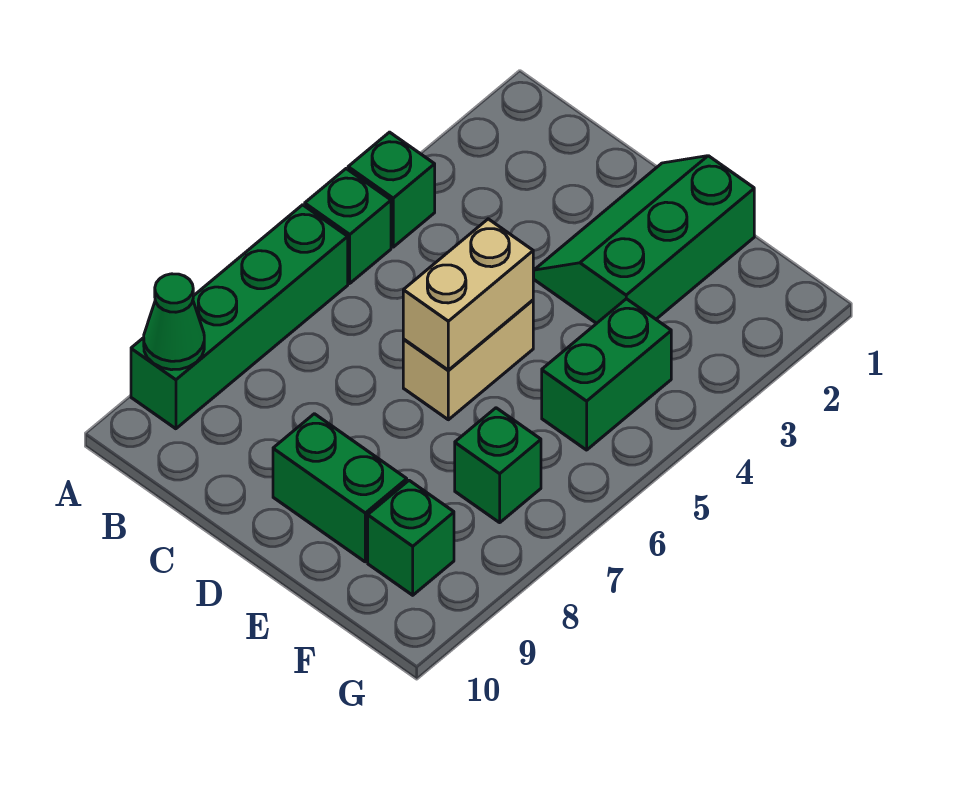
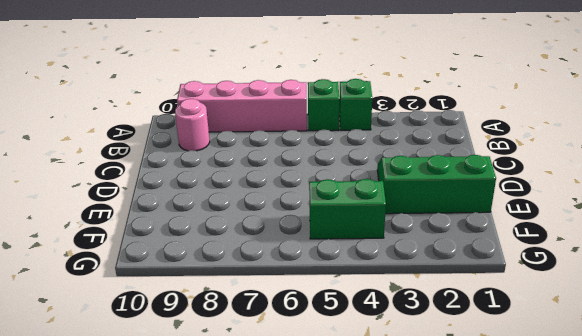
pink 1x4 brick [177,80,307,132] -> green 1x4 brick [131,205,348,429]
pink 1x1 round brick [175,99,210,151] -> none
none -> tan 1x2 brick [403,300,533,420]
none -> green 1x2 brick [273,414,407,562]

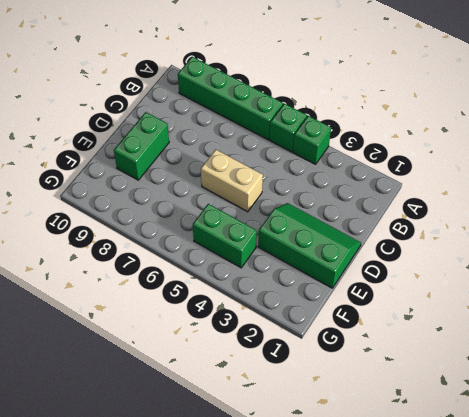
none -> green 1x1 brick [455,408,541,523]
none -> green 1x1 brick [368,481,454,595]

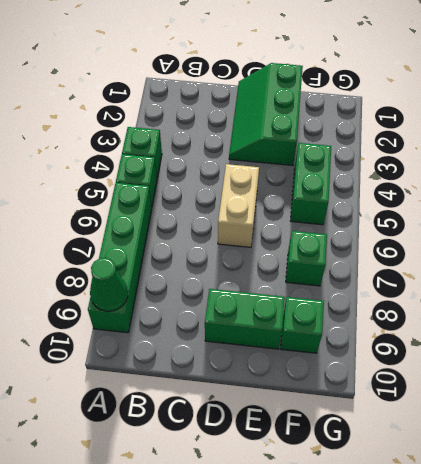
none -> tan 1x2 brick [403,219,533,370]

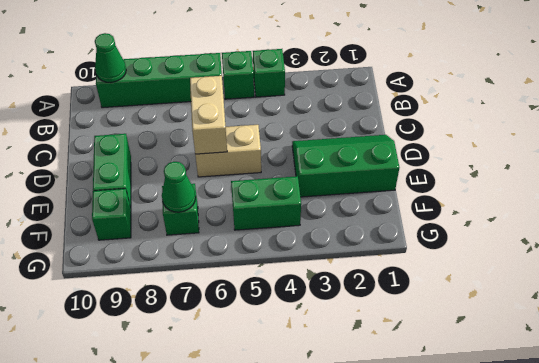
tan 1x2 brick [190,76,227,154] -> tan 1x2 brick turned to [403,219,533,370]
green 1x1 cone [162,162,196,212] -> none

